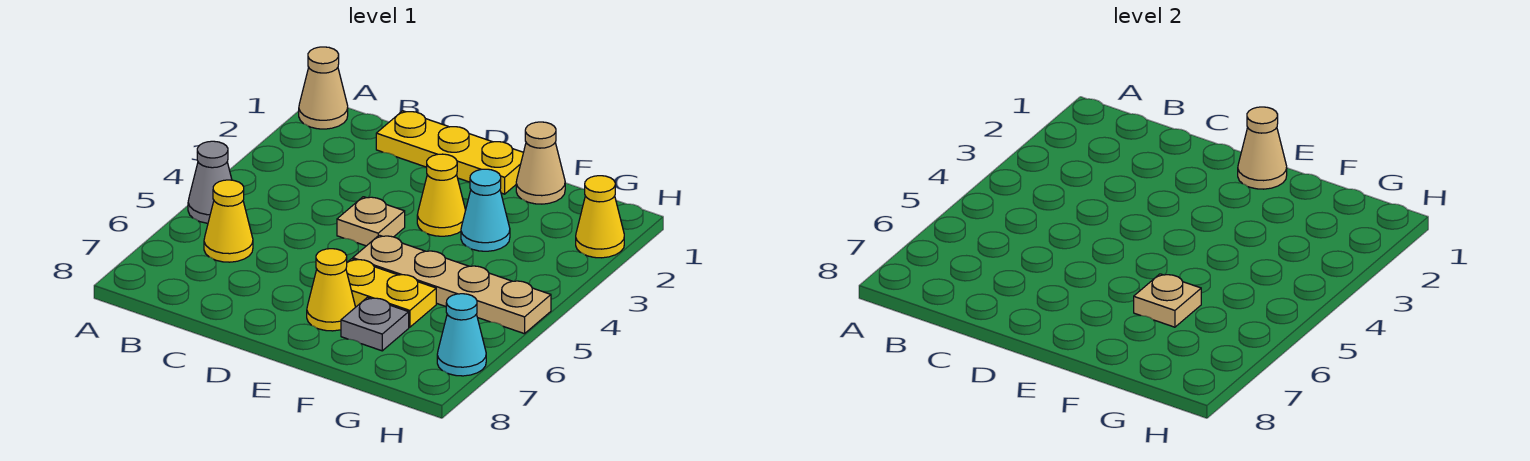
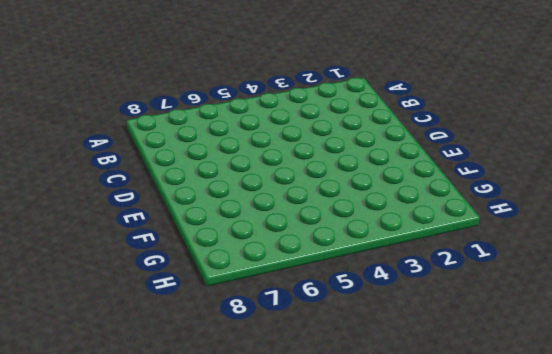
none -> tan 1x1 cone [299,47,348,129]
none -> grey 1x1 cone [188,141,232,223]
none -> yellow 1x1 cone [204,180,253,262]

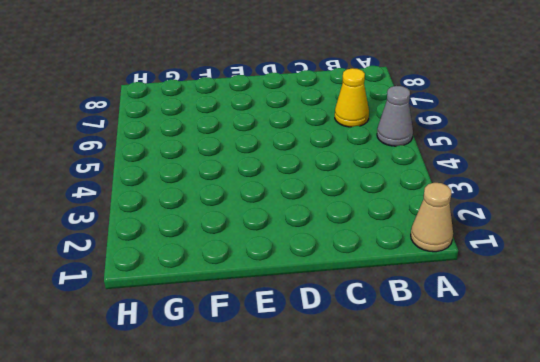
none -> yellow 1x3 plate [376,111,523,194]
none -> tan 1x1 plate [337,197,405,246]
none -> yellow 1x1 cone [417,154,466,236]

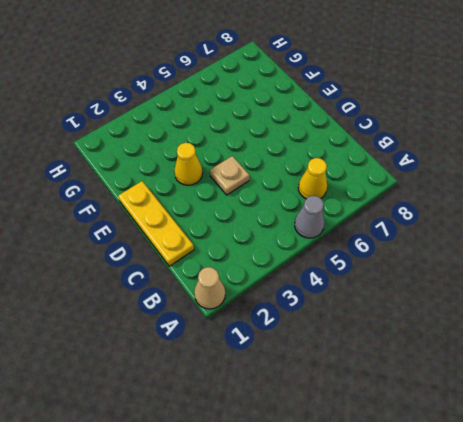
none -> tan 1x4 plate [353,235,551,334]
none -> yellow 1x2 plate [346,259,436,327]
none -> yellow 1x1 cone [307,249,355,331]

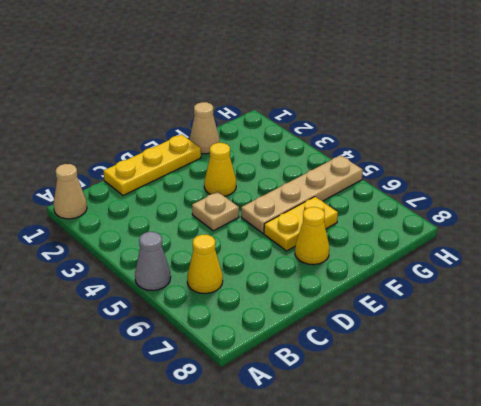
none -> cyan 1x1 cone [461,169,510,251]
none -> grey 1x1 plate [341,298,409,351]
none -> yellow 1x1 cone [576,176,624,258]

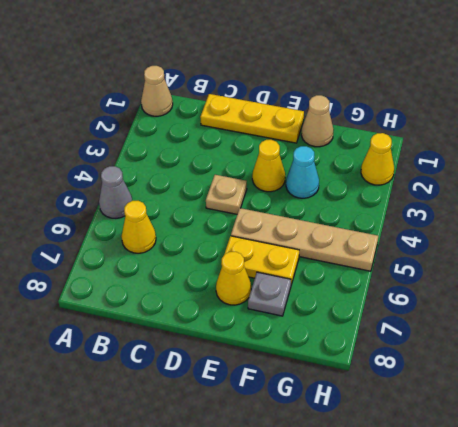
none -> cyan 1x1 cone [437,294,486,376]
none -> tan 1x1 cone [1238,107,1287,189]
none -> tan 1x1 plate [1134,274,1201,327]

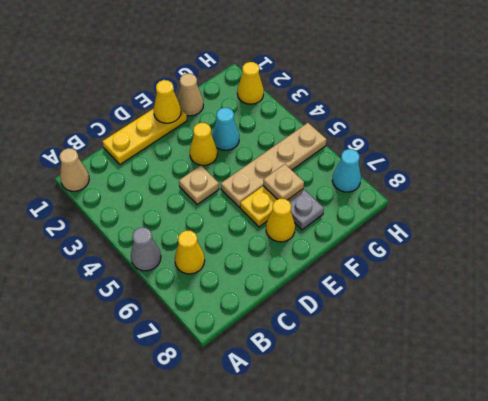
yellow 1x1 cone [154,80,181,123] -> tan 1x1 cone [1238,107,1287,189]

